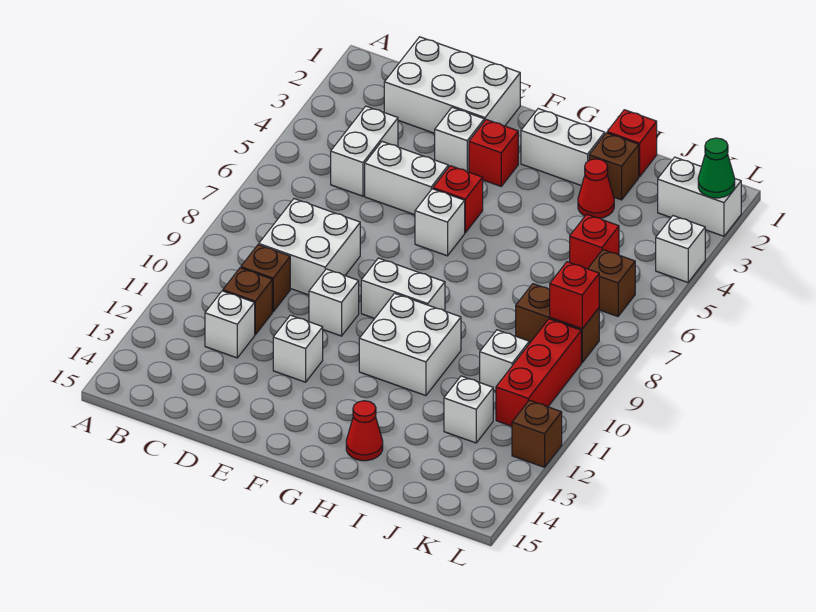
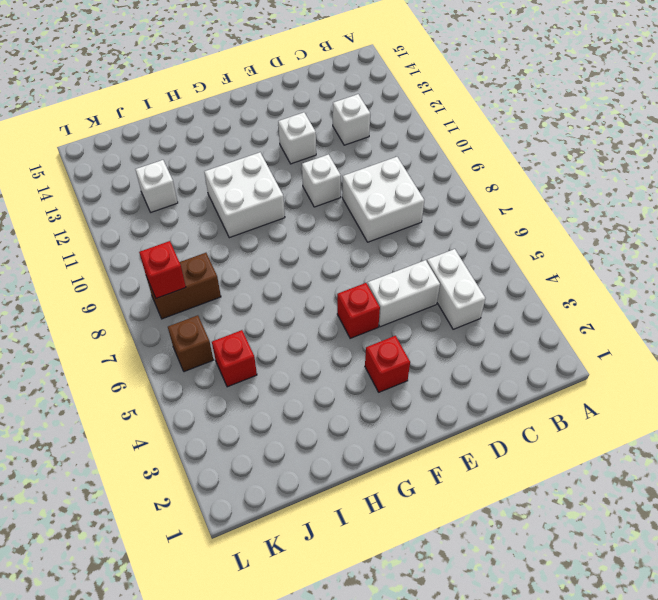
none -> white 2x3 brick [384,37,520,133]
none -> brown 1x1 brick [241,245,290,312]
none -> brown 1x1 brick [223,268,272,335]
none -> white 1x1 brick [435,107,484,172]

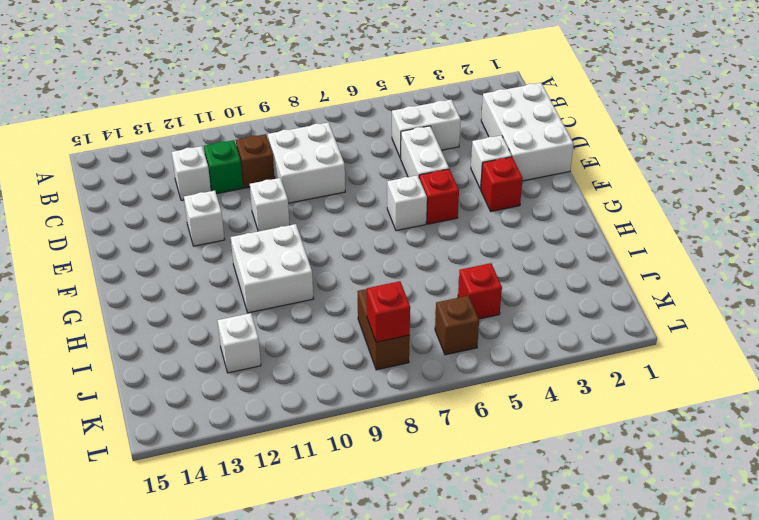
green 1x1 brick [204,140,243,194] -> brown 1x1 brick [223,268,272,335]
none -> white 1x2 brick [361,258,445,318]
none -> white 1x2 brick [521,109,605,186]
none -> red 1x1 cone [346,401,383,461]
none -> red 1x1 brick [607,110,657,177]

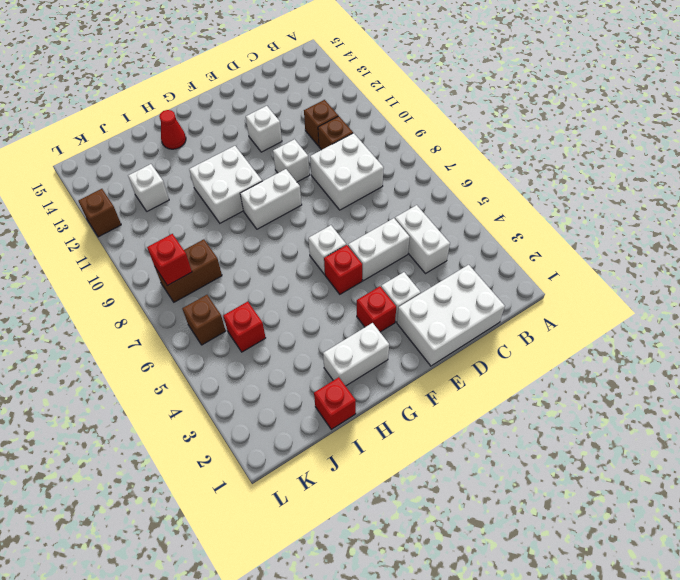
none -> white 1x1 brick [205,291,255,358]
none -> brown 1x1 brick [589,133,639,200]
none -> red 1x1 cone [578,159,614,218]
none -> white 1x1 brick [480,330,529,391]

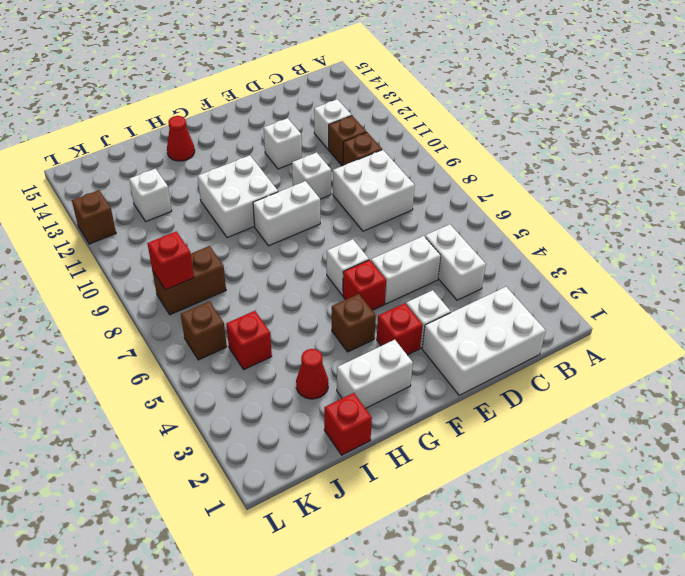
brown 1x1 brick [332,294,376,352] -> brown 1x1 brick moved to [589,133,639,200]
none -> white 1x1 brick [480,330,529,391]
none -> white 1x2 brick [658,157,741,236]
none -> red 1x3 brick [496,319,581,426]
none -> white 1x1 brick [656,216,705,282]

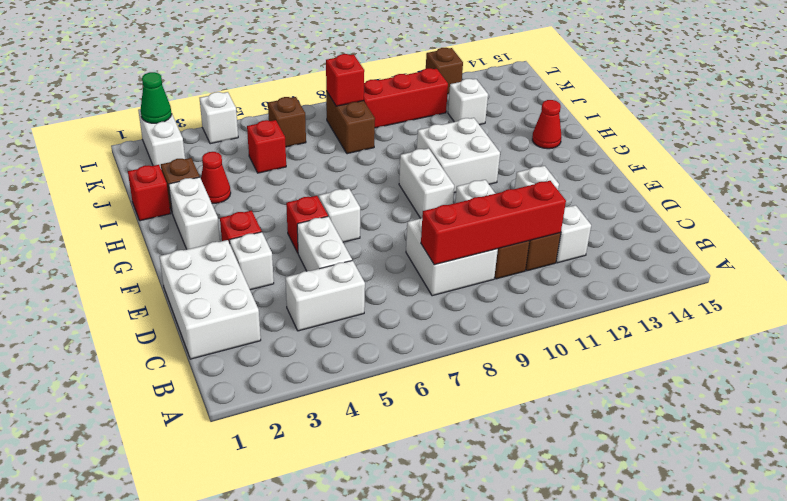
red 1x4 brick [421,181,566,265] -> none
none -> white 1x1 brick [480,330,529,391]

